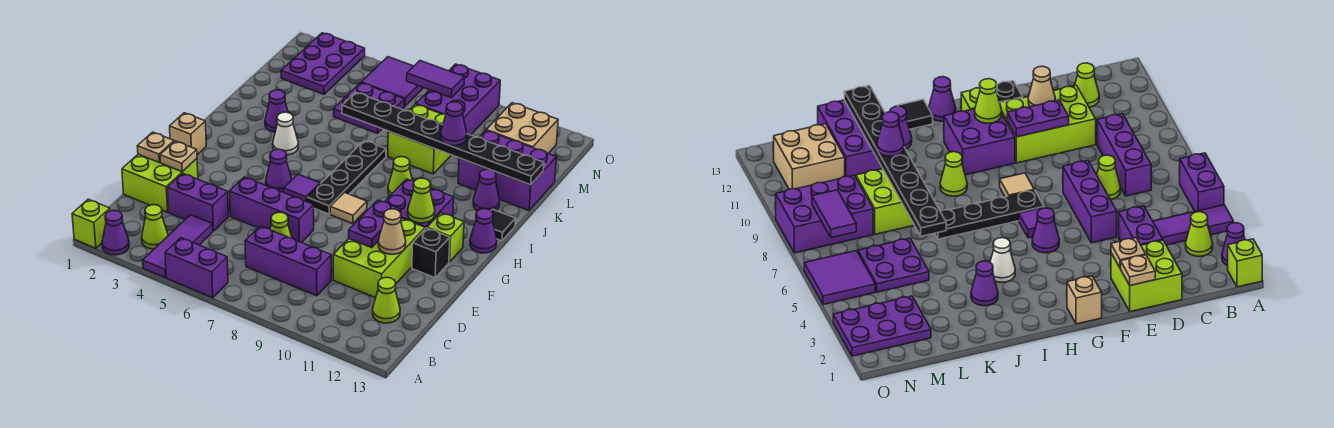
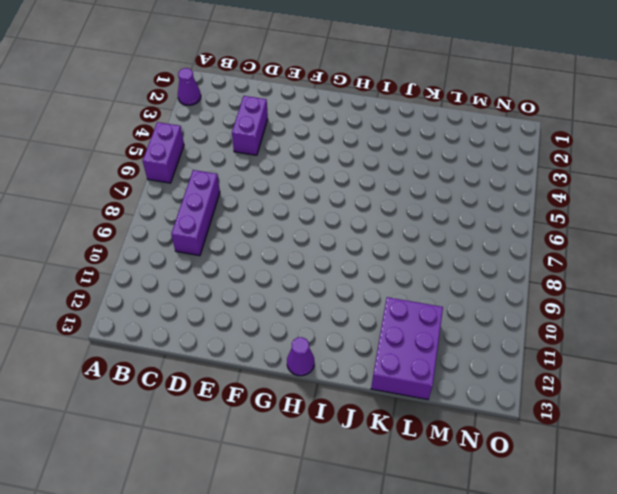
none -> lime 1x1 brick [72,199,110,248]
none -> purple 1x3 tile [143,215,213,278]
none -> lime 1x1 cone [142,205,168,249]
none -> lime 1x1 cone [373,277,400,323]

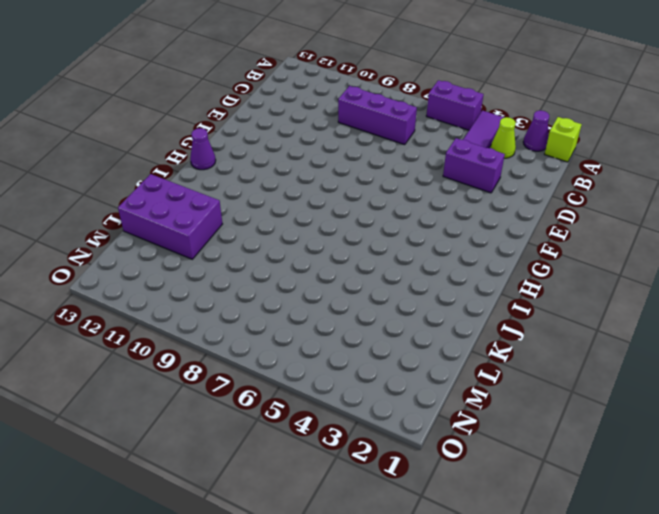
none -> lime 1x1 cone [373,277,400,323]
none -> lime 2x2 brick [122,154,198,212]
none -> lime 1x1 cone [270,212,292,238]
none -> lime 2x3 brick [333,218,425,298]

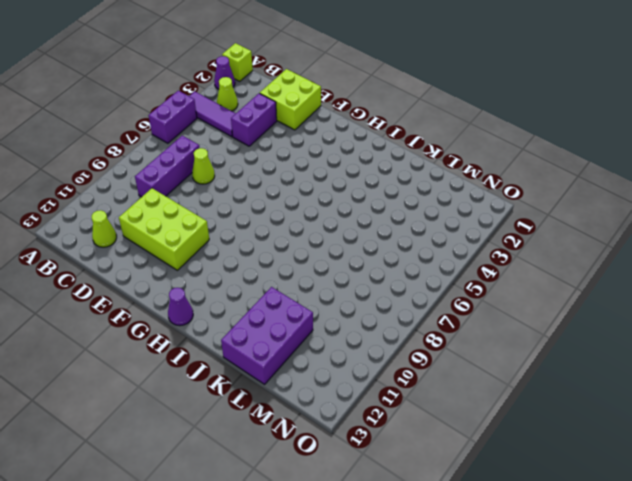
none -> purple 1x3 brick [229,177,314,243]
none -> black 1x1 brick [412,228,450,278]
none -> tan 1x1 brick [170,113,206,155]
none -> purple 1x1 cone [266,149,292,192]

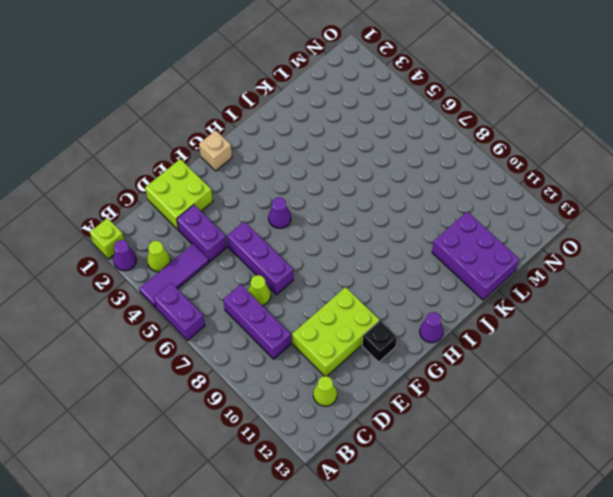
none -> purple 1x1 tile [284,174,320,202]
none -> black 1x4 plate [307,140,386,214]
none -> tan 1x1 tile [330,193,367,224]
none -> purple 2x2 brick [385,179,454,229]

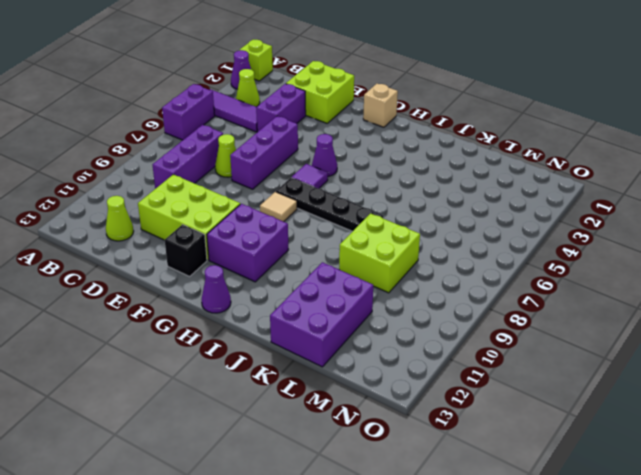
none -> lime 1x1 brick [427,213,464,262]
none -> white 1x1 cone [273,112,298,155]
none -> lime 1x1 cone [388,157,412,196]
none -> black 1x1 tile [491,209,516,241]

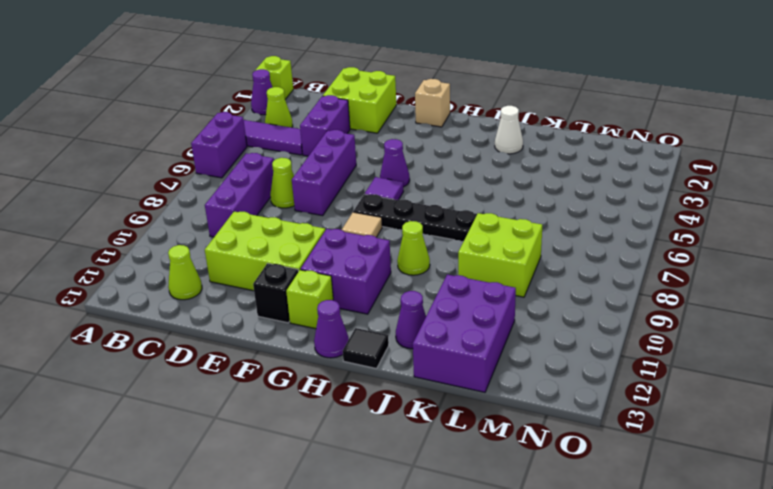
white 1x1 cone [495,106,523,154] -> white 1x1 cone moved to [273,112,298,155]
none -> purple 1x1 cone [265,90,288,132]
none -> purple 2x2 plate [334,83,405,133]
none -> purple 2x3 plate [281,33,365,94]
none -> purple 2x3 brick [416,64,500,135]

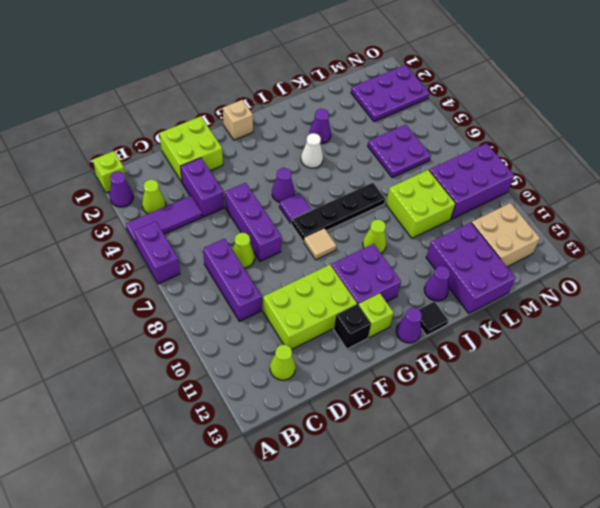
none -> purple 2x2 tile [361,57,424,106]
none -> tan 1x1 plate [137,132,174,162]
none -> tan 1x1 plate [160,141,197,172]
none -> purple 1x2 plate [349,200,401,248]

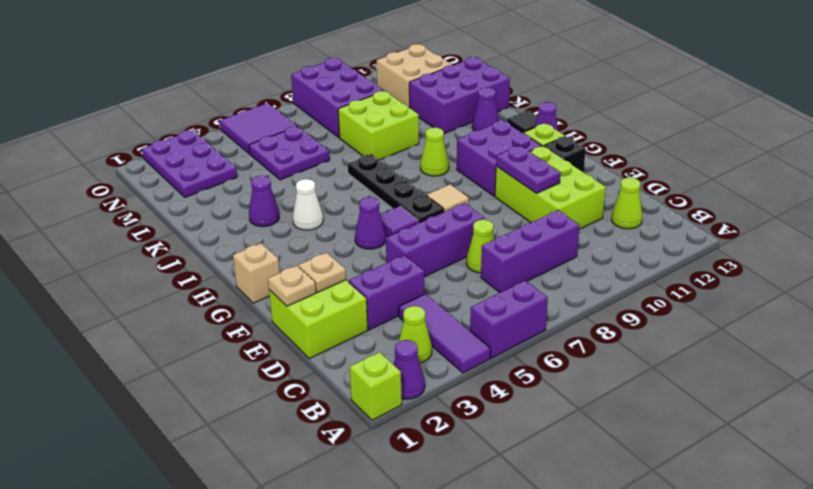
none -> tan 1x1 cone [378,209,406,254]
none -> lime 1x1 cone [408,178,435,223]
none -> black 1x8 plate [342,92,544,185]
none -> purple 1x2 tile [407,61,465,98]

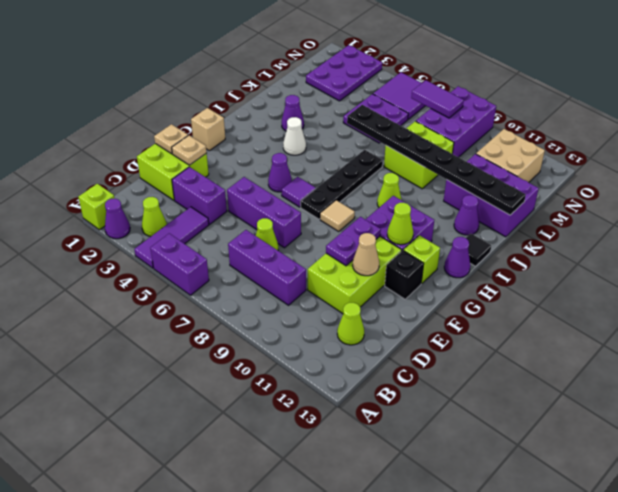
none -> purple 1x1 cone [441,102,467,146]

